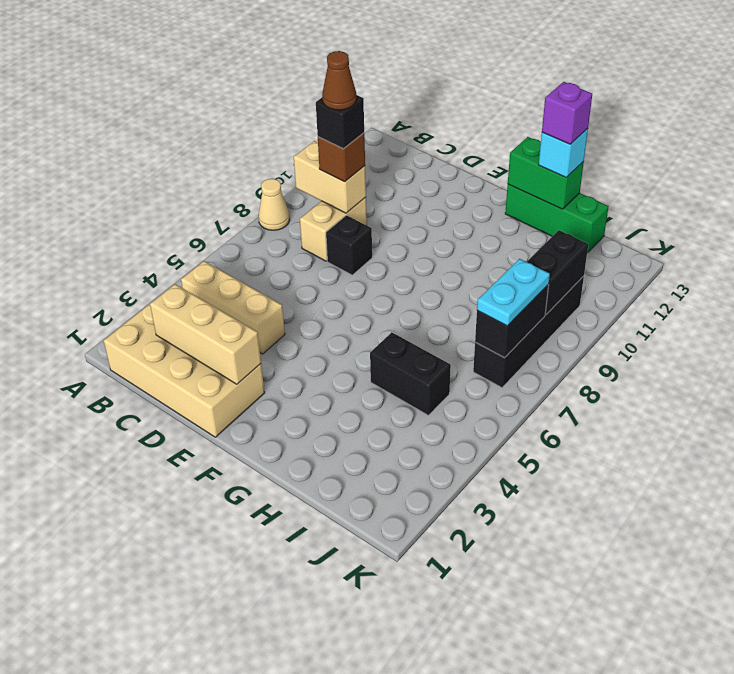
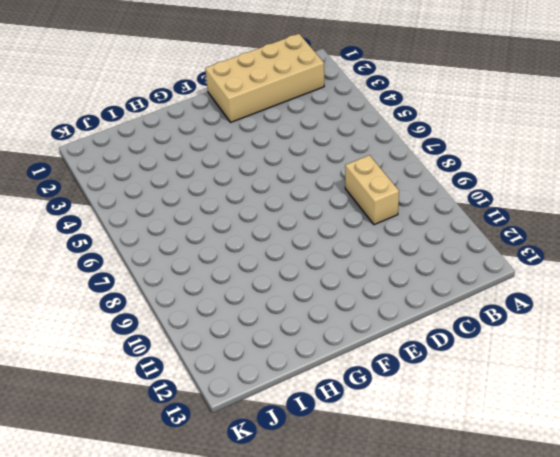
none -> tan 1x1 cone [258,179,290,230]
none -> tan 1x3 brick [181,261,285,354]
none -> black 1x1 brick [326,215,372,275]

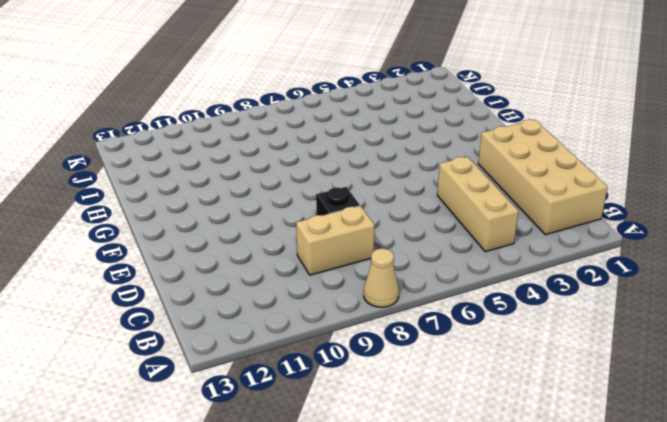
none -> green 1x3 brick [505,184,609,253]
none -> black 1x2 brick [370,332,451,415]
none -> black 1x4 brick [473,276,584,388]

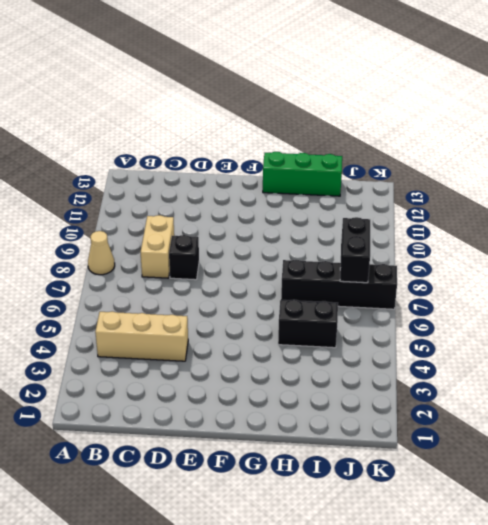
black 1x4 brick [281,260,397,309] -> black 1x4 brick turned to [473,276,584,388]
none -> tan 2x4 brick [104,304,265,437]
none -> tan 1x2 brick [294,141,366,213]
none -> tan 1x3 brick [150,284,261,384]

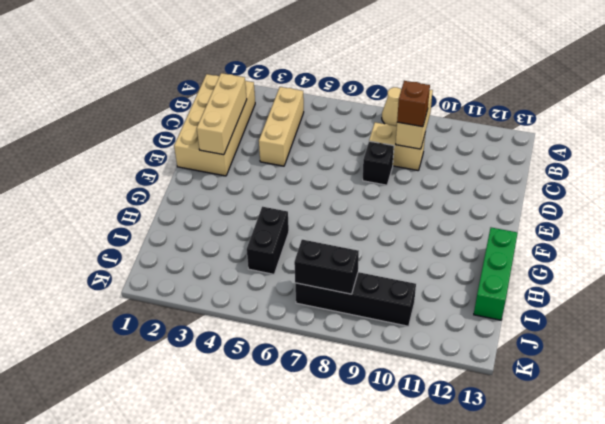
none -> green 1x2 brick [508,137,584,209]
none -> black 1x2 brick [527,230,588,315]
none -> cyan 1x1 brick [539,129,588,177]

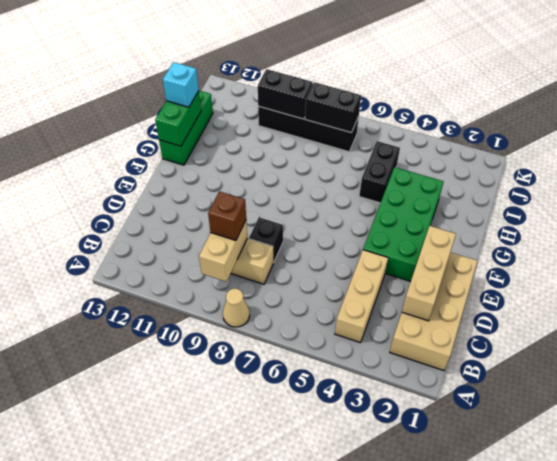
green 2x4 brick [363,167,443,282] -> none
none -> cyan 1x2 plate [477,259,550,326]
none -> black 1x1 brick [316,95,364,149]
none -> purple 1x1 brick [542,82,592,144]

